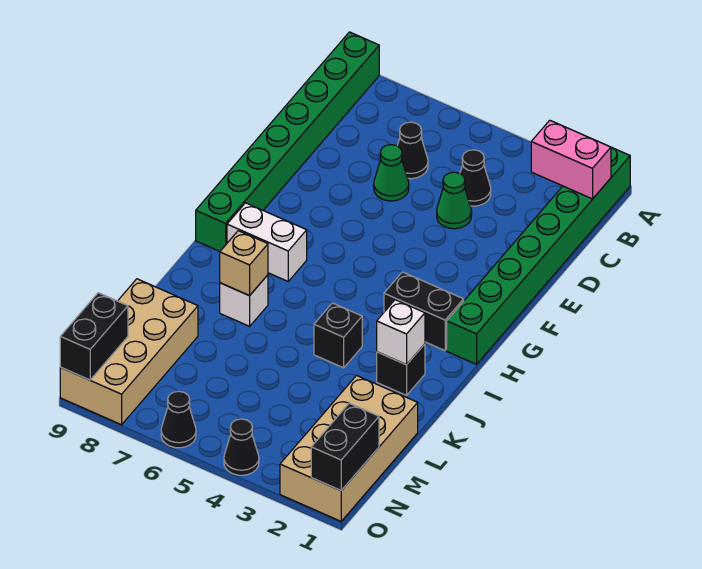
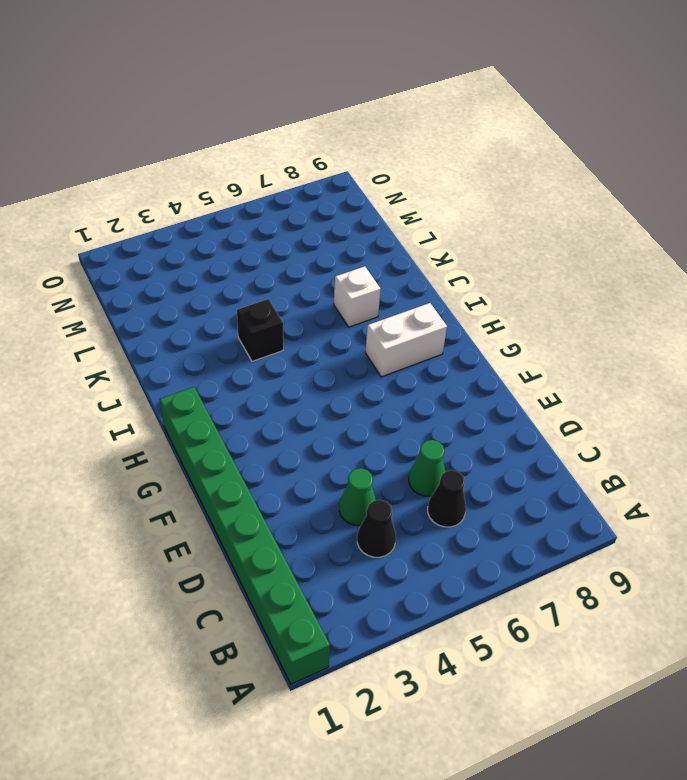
none -> green 1x8 brick [196,32,379,251]
none -> black 1x2 brick [384,272,464,350]
none -> black 1x1 brick [377,344,425,395]

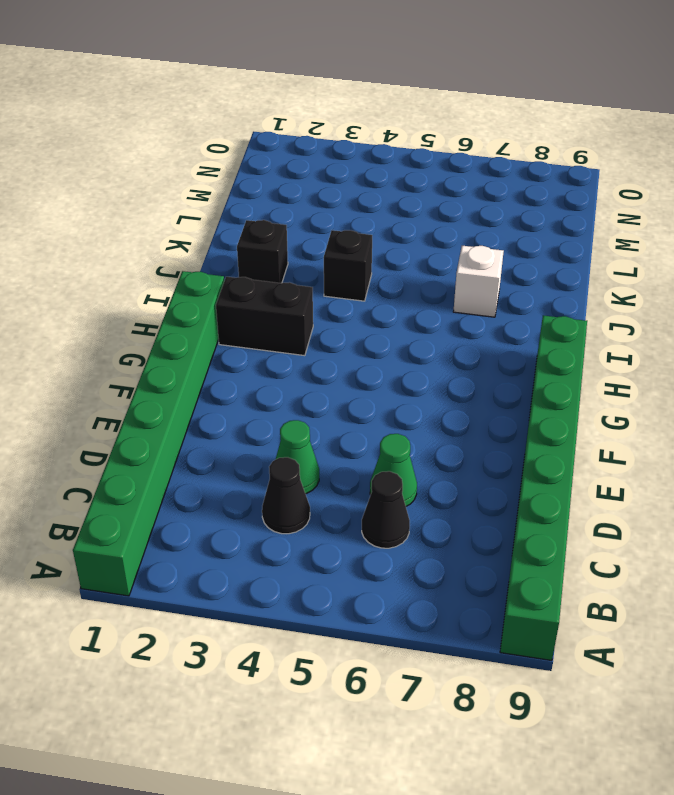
none -> white 1x2 brick [227,203,307,281]
none -> tan 2x4 brick [280,375,418,521]
none -> tan 2x4 brick [60,279,198,425]

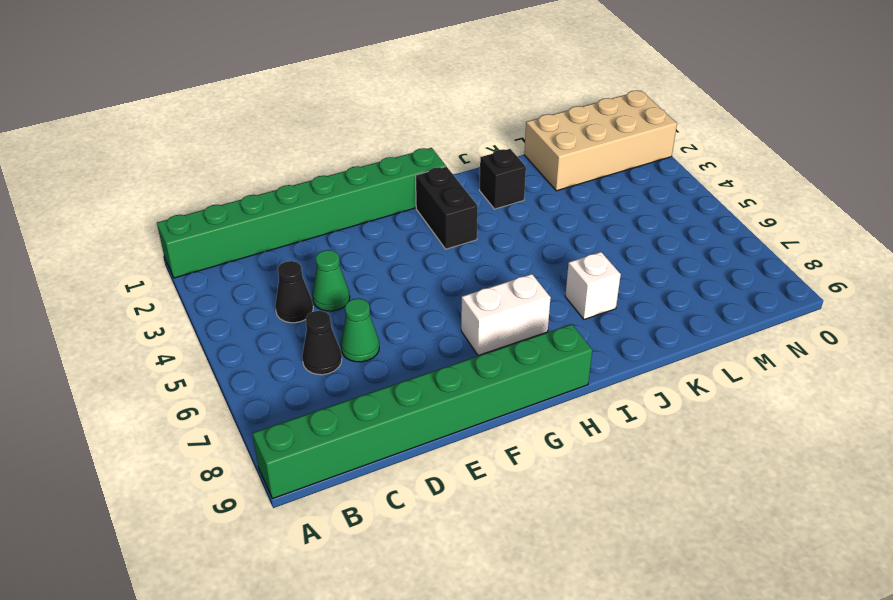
white 1x2 brick [461,274,551,356] -> white 1x2 brick turned to [227,203,307,281]
none -> black 1x1 brick [314,303,362,368]
none -> tan 2x4 brick [60,279,198,425]
none -> black 1x1 cone [224,419,259,475]

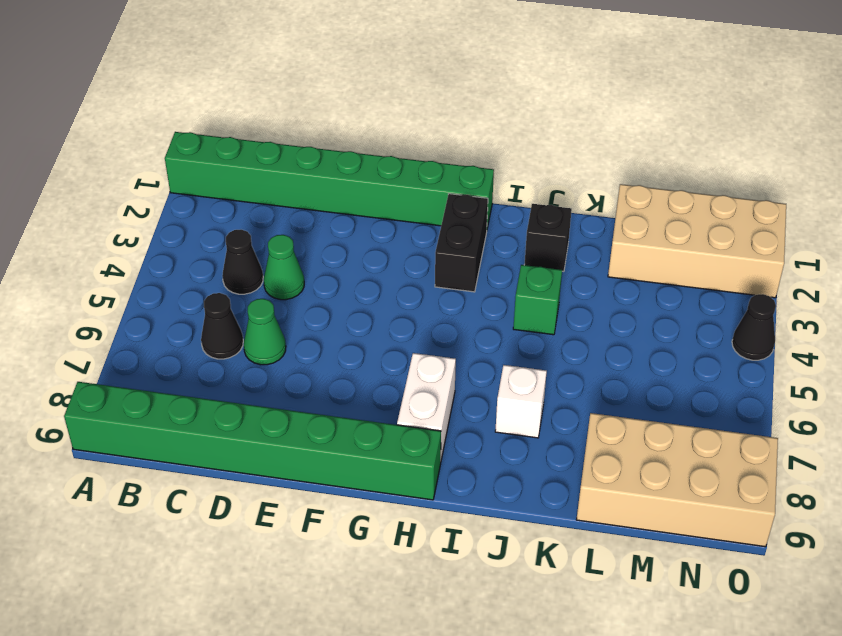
green 1x1 brick [513,265,562,335] -> black 1x1 brick [314,303,362,368]
none -> black 1x1 cone [161,391,196,448]
none -> pink 1x2 brick [531,120,611,199]
none -> white 1x1 brick [377,300,425,365]

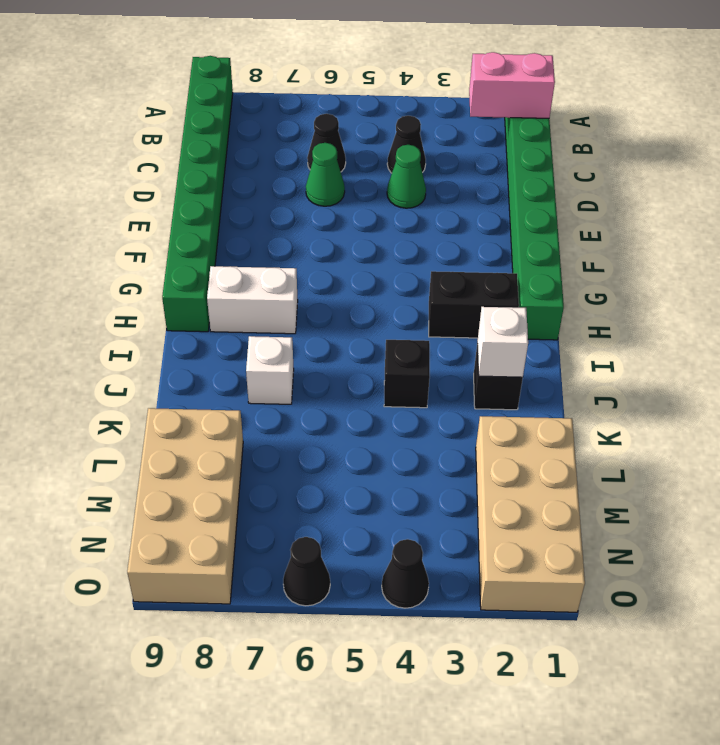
none -> tan 1x1 brick [220,231,268,296]
none -> black 1x2 brick [311,403,379,491]
none -> black 1x2 brick [60,293,128,380]

